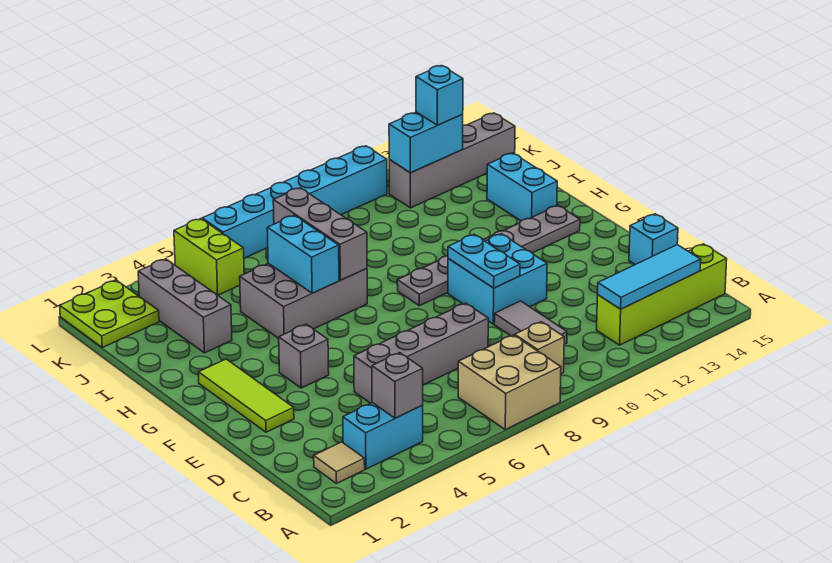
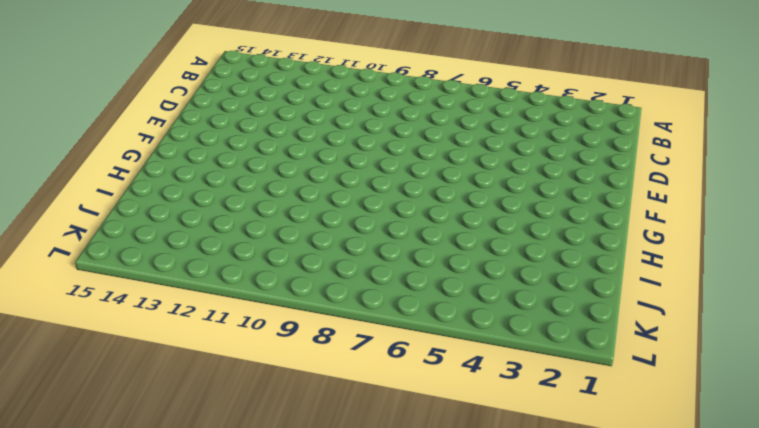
none -> tan 2x2 brick [458,335,561,430]
none -> tan 1x1 tile [314,442,365,483]
none -> cyan 1x2 brick [343,403,423,469]

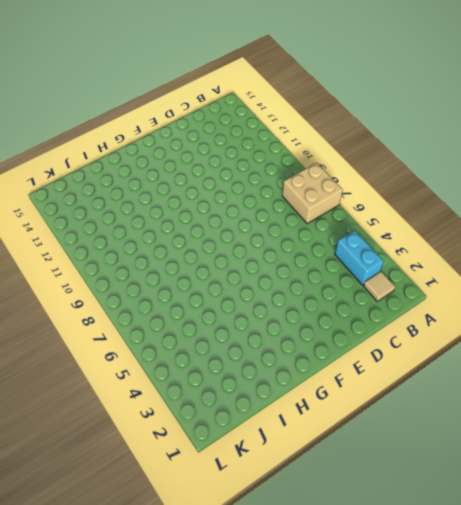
none -> tan 1x1 brick [515,322,564,374]
none -> lime 1x4 brick [597,244,727,345]
none -> grey 1x2 tile [494,301,567,344]

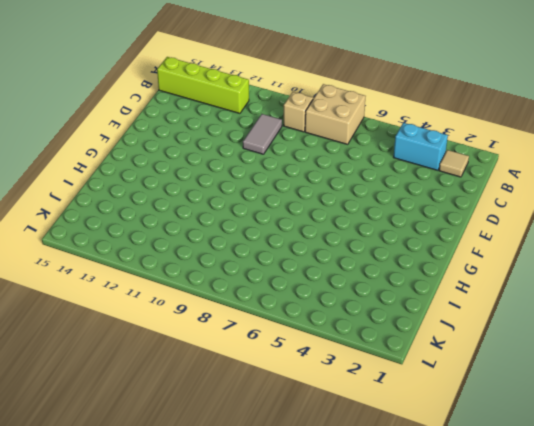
none -> grey 1x4 brick [354,303,488,403]
none -> cyan 1x1 brick [629,214,678,265]
none -> lime 1x3 tile [198,359,294,432]

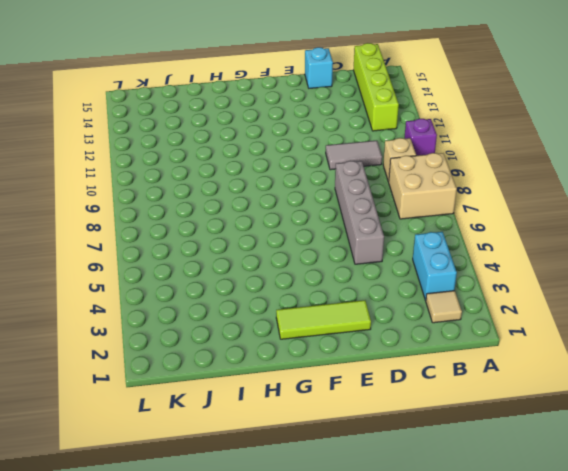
purple 1x1 brick [404,119,437,156] -> none
none -> cyan 2x2 brick [448,234,547,324]
none -> grey 1x1 brick [279,324,329,388]
none -> grey 1x6 plate [397,206,580,306]

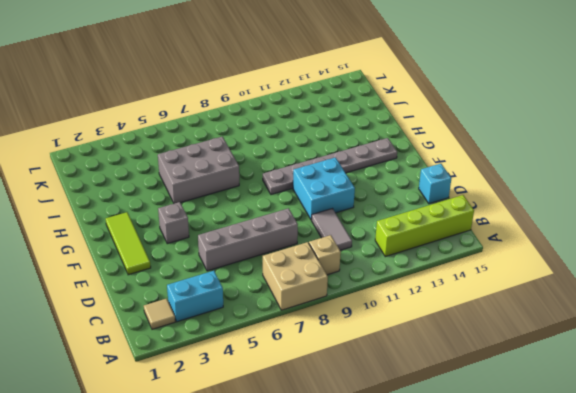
none -> cyan 1x2 brick [487,153,557,221]
none -> grey 1x3 brick [138,259,232,353]
none -> lime 2x2 plate [60,280,159,347]

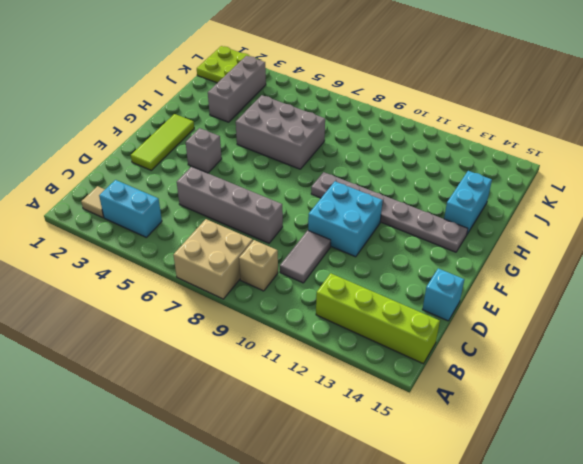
none -> lime 1x2 brick [174,219,244,295]
none -> grey 1x4 brick [389,113,515,208]
none -> cyan 1x6 brick [202,146,387,258]

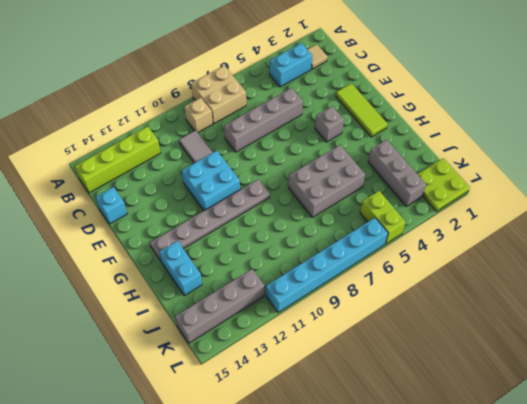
none -> grey 1x1 brick [372,353,423,418]
none -> cyan 1x3 tile [598,245,701,309]
none -> cyan 1x2 plate [448,234,520,288]

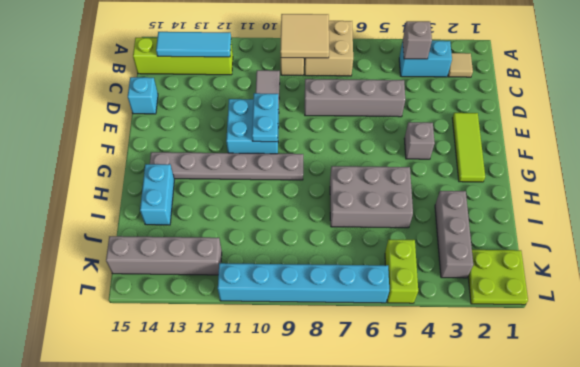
tan 2x2 tile [280,14,329,58] -> none
none -> cyan 1x2 brick [267,215,339,293]
none -> grey 1x3 brick [273,188,367,280]
none -> cyan 1x2 brick [389,112,463,173]

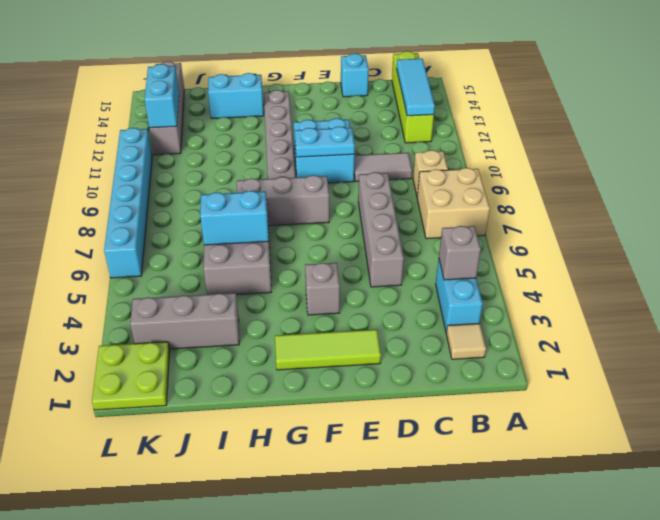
grey 1x3 brick [237,175,329,226] -> grey 1x3 brick moved to [273,188,367,280]
none -> lime 1x2 brick [174,219,244,295]
none -> cyan 1x1 brick [416,66,463,125]

